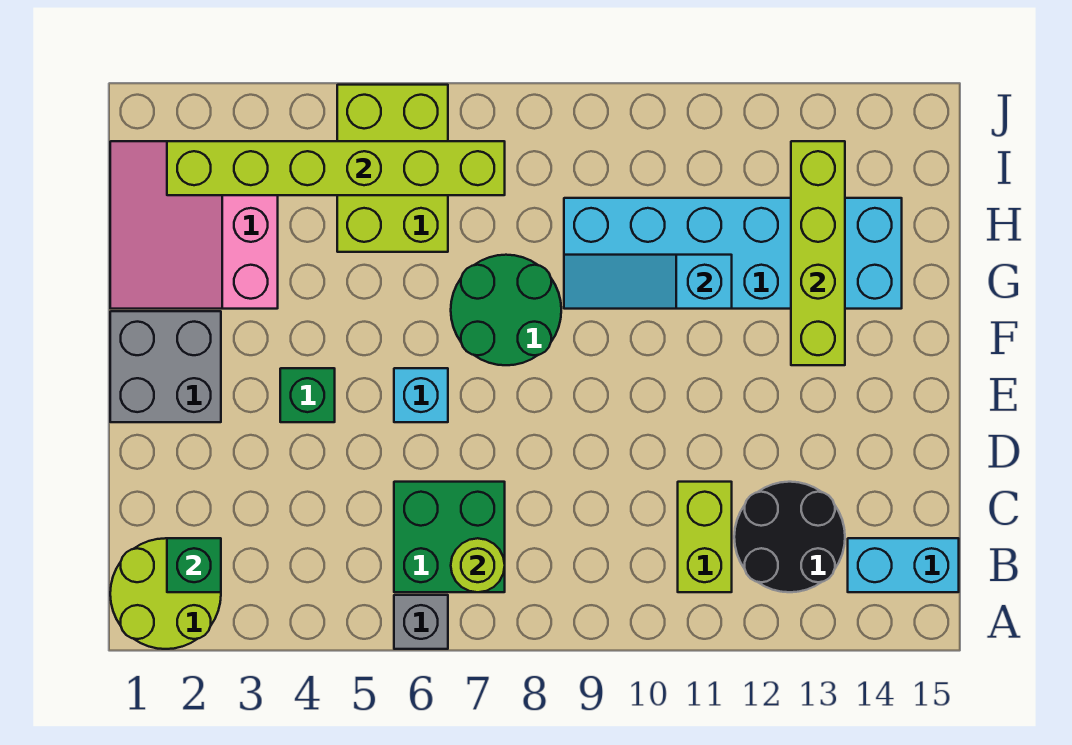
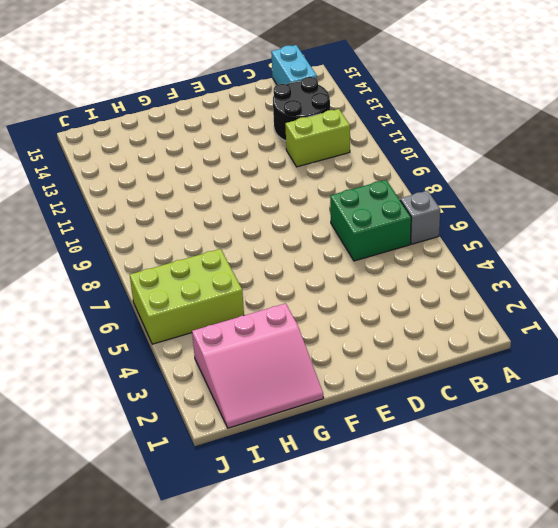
none -> lime 2x2 round brick [110,538,221,649]
none -> grey 2x2 brick [110,311,221,422]
none -> green 1x1 brick [280,368,335,422]

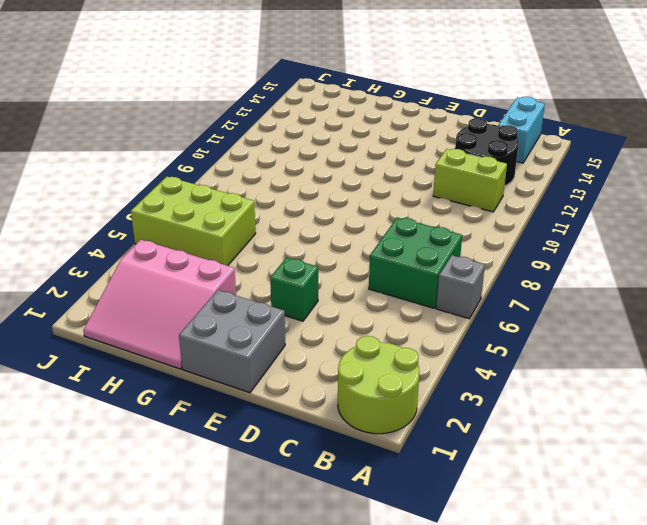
none -> cyan 1x1 brick [394,368,448,422]
none -> green 2x2 round brick [451,255,561,365]
none -> cyan 2x6 brick [564,198,902,309]

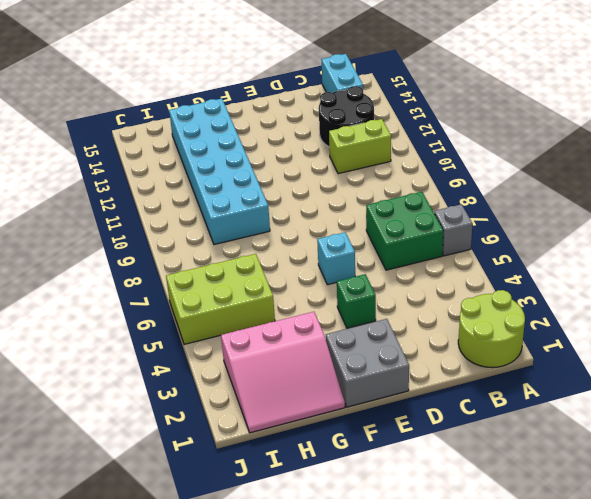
none -> green 2x2 round brick [451,255,561,365]
none -> green 1x1 brick [167,538,221,592]
none -> lime 1x1 round brick [451,538,505,592]

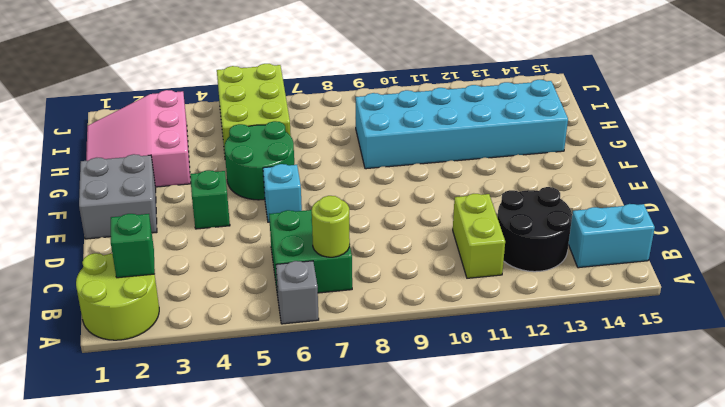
green 2x2 round brick [225,121,294,200] -> green 2x2 round brick moved to [451,255,561,365]
none -> lime 1x4 brick [791,141,845,365]
none -> cyan 1x3 slope [564,255,732,309]
none -> lime 1x6 brick [167,141,505,195]

